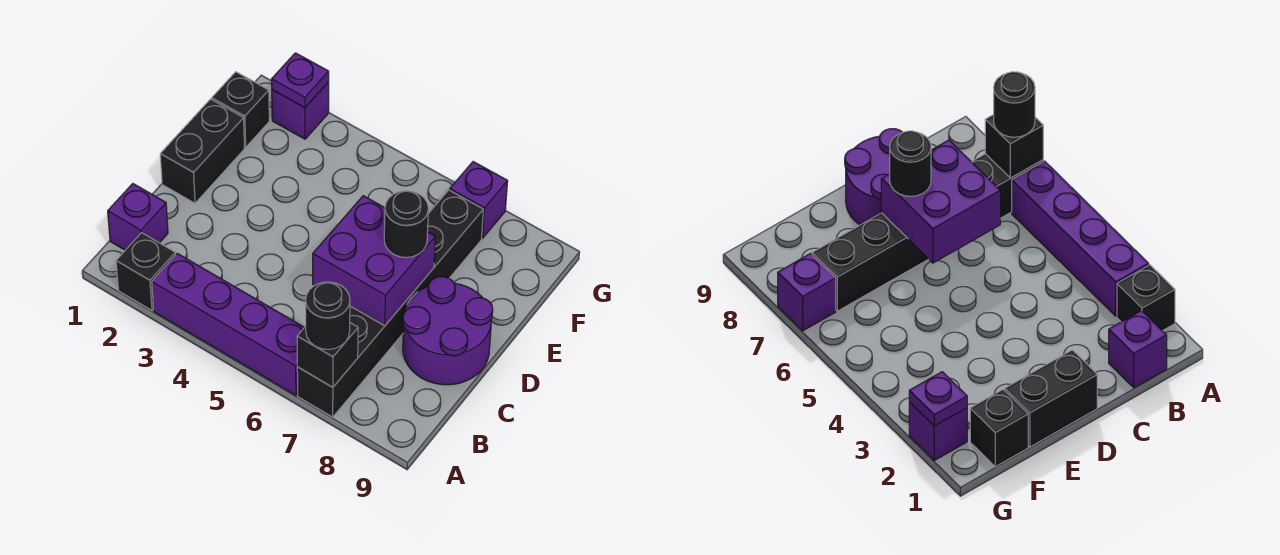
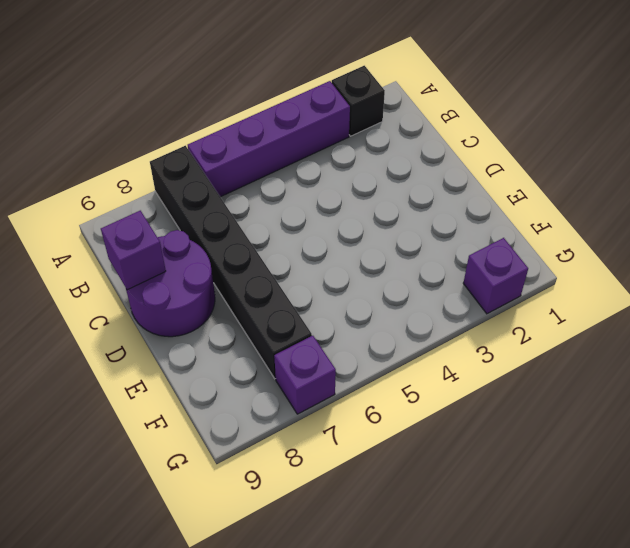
purple 1x1 brick [101,211,166,290] -> purple 1x1 brick moved to [108,184,168,250]
none -> black 1x2 brick [160,99,245,203]
none -> black 1x1 brick [212,72,269,147]
none -> black 1x1 brick [297,323,358,387]

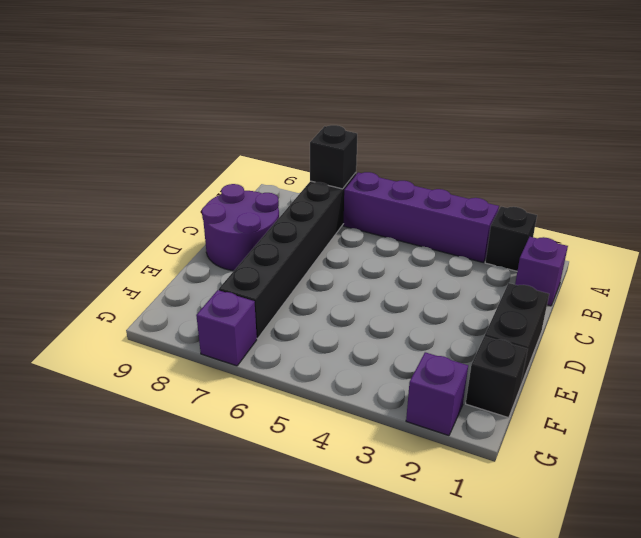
none -> purple 2x2 brick [313,196,435,326]
none -> purple 1x1 plate [271,53,329,108]
none -> black 1x1 round brick [306,282,350,349]

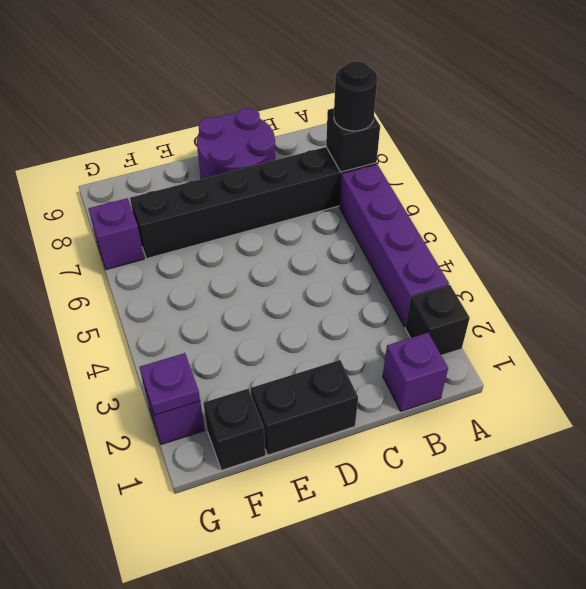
none -> purple 2x2 brick [313,196,435,326]
none -> black 1x1 round brick [384,191,428,258]

